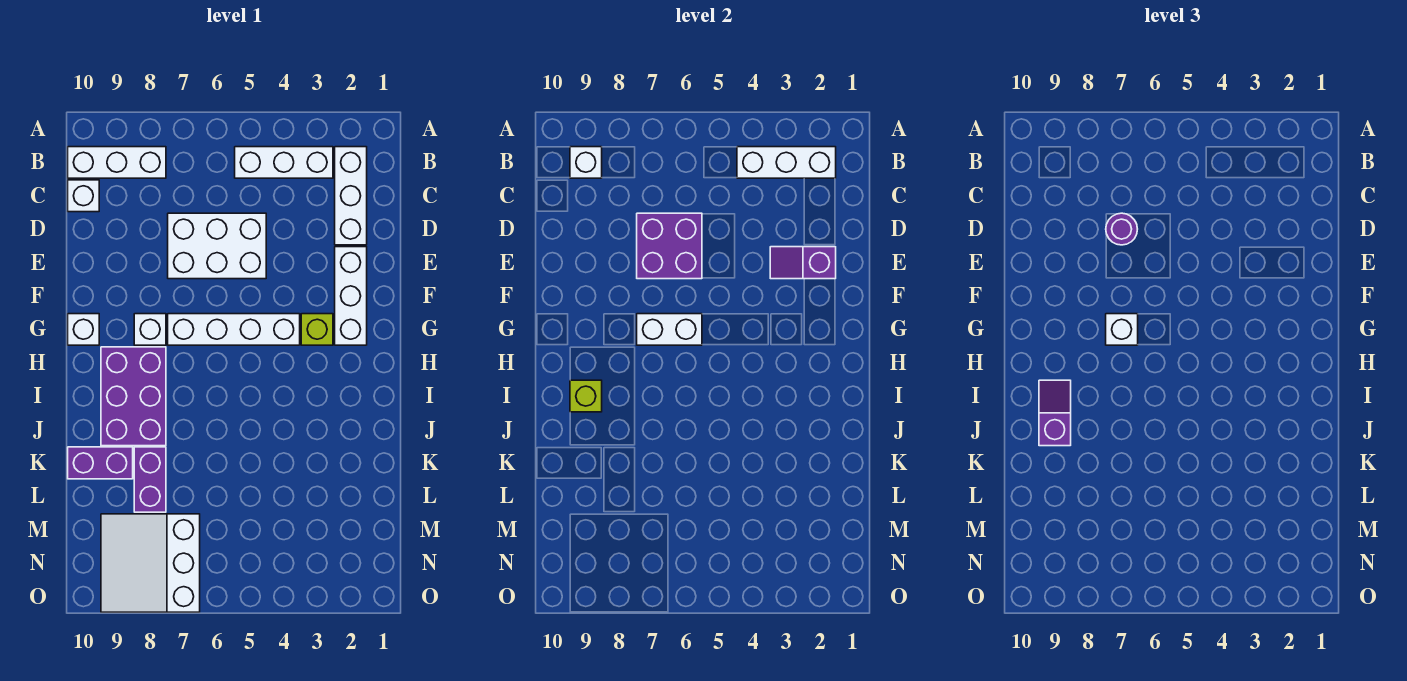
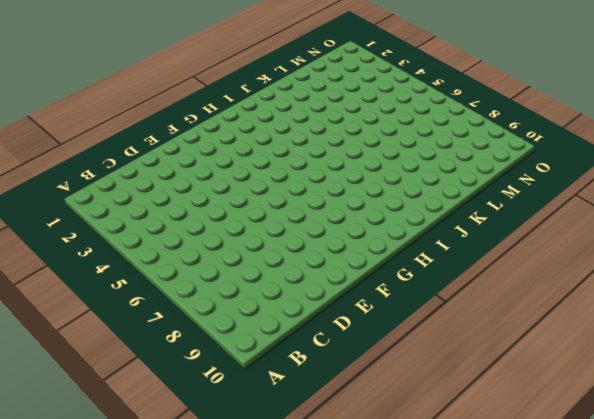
none -> white 1x3 brick [335,147,367,245]
none -> white 1x3 brick [235,147,333,178]
none -> white 1x3 brick [68,147,166,178]

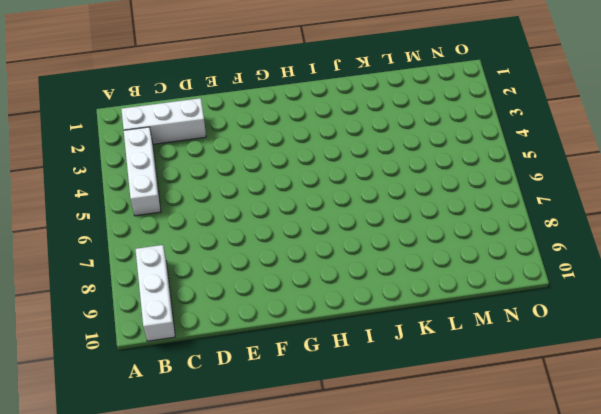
none -> white 1x1 brick [68,180,99,212]
none -> white 2x3 brick [168,213,266,279]
none -> white 1x3 brick [335,247,367,345]

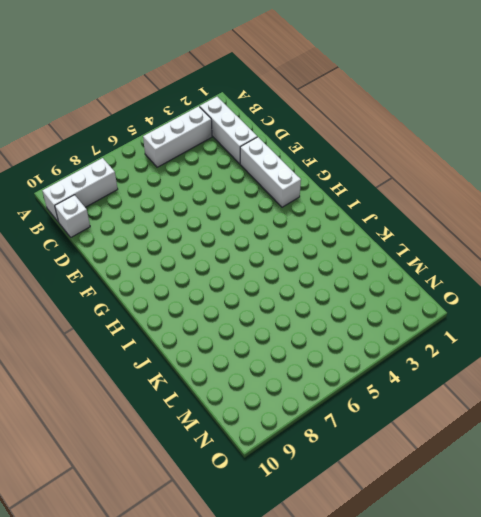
none -> white 2x3 brick [168,213,266,279]
none -> lime 1x1 brick [301,314,333,345]
none -> white 1x4 brick [168,314,300,345]

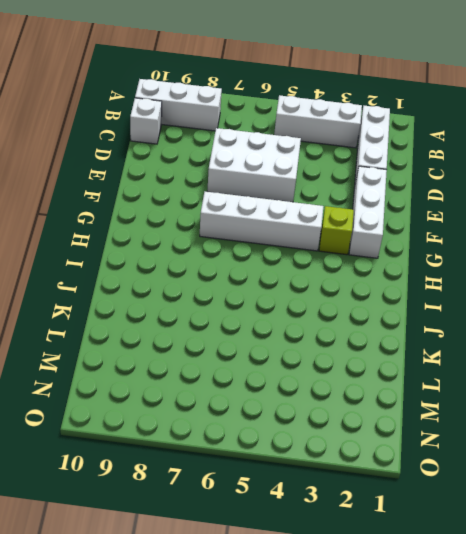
none -> white 1x1 brick [134,314,166,345]
none -> white 1x1 brick [68,314,99,345]
none -> purple 2x3 brick [101,347,166,446]

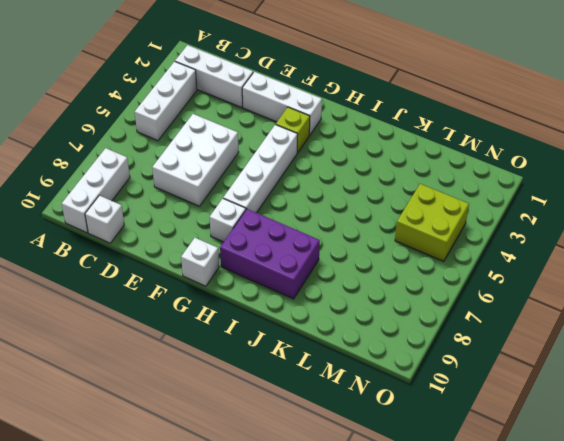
lime 2x2 brick [395,184,469,261] -> none
none -> purple 1x2 brick [134,447,166,512]
none -> purple 1x2 brick [68,447,133,479]
none -> white 3x3 slope [101,514,200,612]

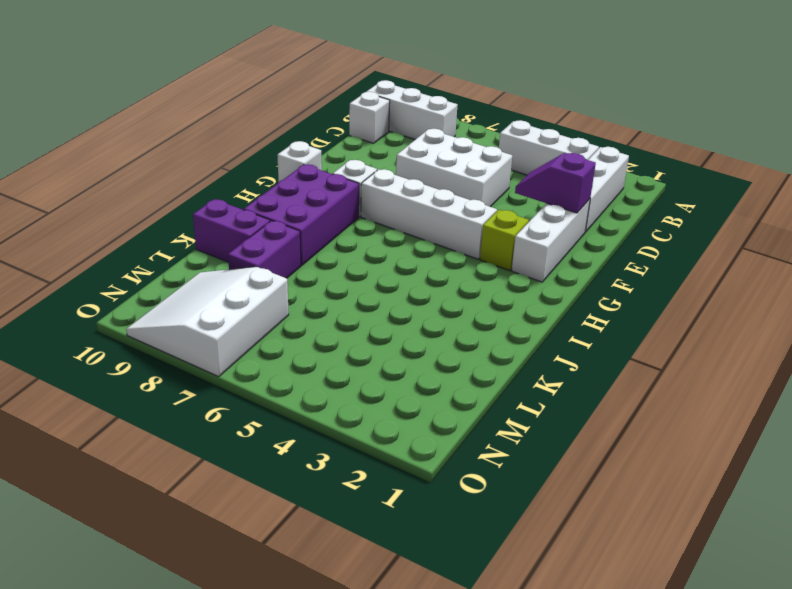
none -> white 1x3 brick [737,147,836,178]
none -> white 1x1 brick [570,147,602,178]
none -> purple 2x2 brick [637,213,702,279]

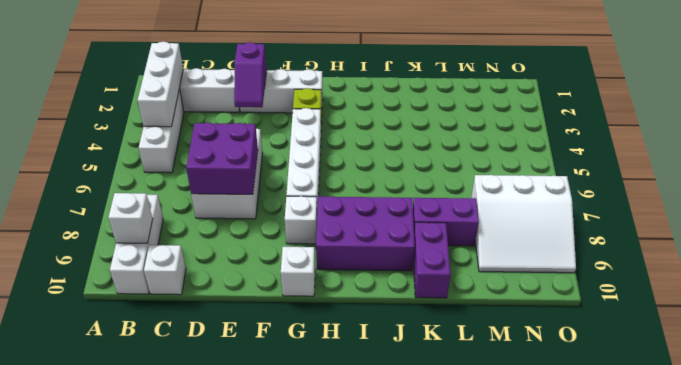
none -> white 1x2 brick [637,314,702,345]
none -> lime 1x1 brick [570,380,602,412]
none -> purple 1x1 round brick [1106,213,1137,245]

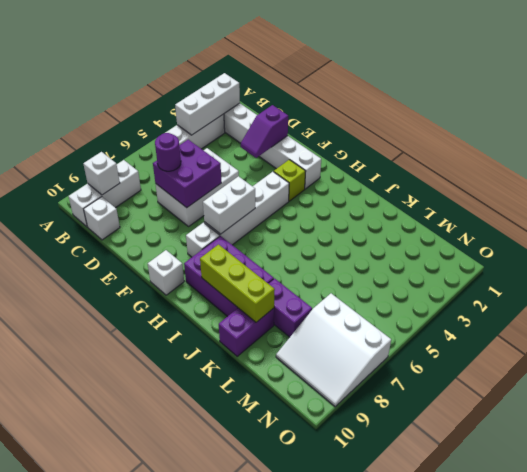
lime 1x3 brick [200,245,275,322] -> lime 1x1 brick [570,380,602,412]
none -> white 1x1 brick [1106,314,1138,345]
none -> purple 1x2 slope [1039,380,1071,446]

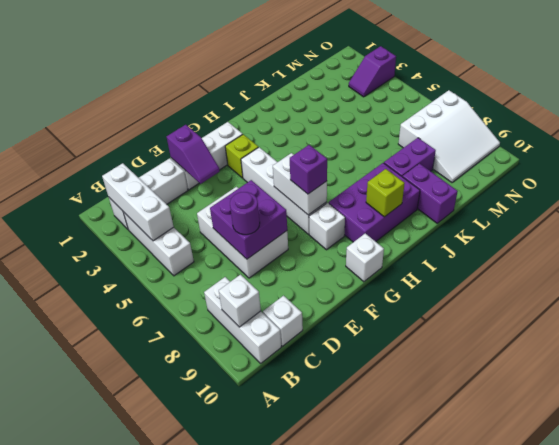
purple 1x1 brick [290,145,327,194] -> white 1x1 brick [1106,314,1138,345]
purple 1x2 slope [349,46,396,97] -> purple 1x2 slope moved to [1039,380,1071,446]

